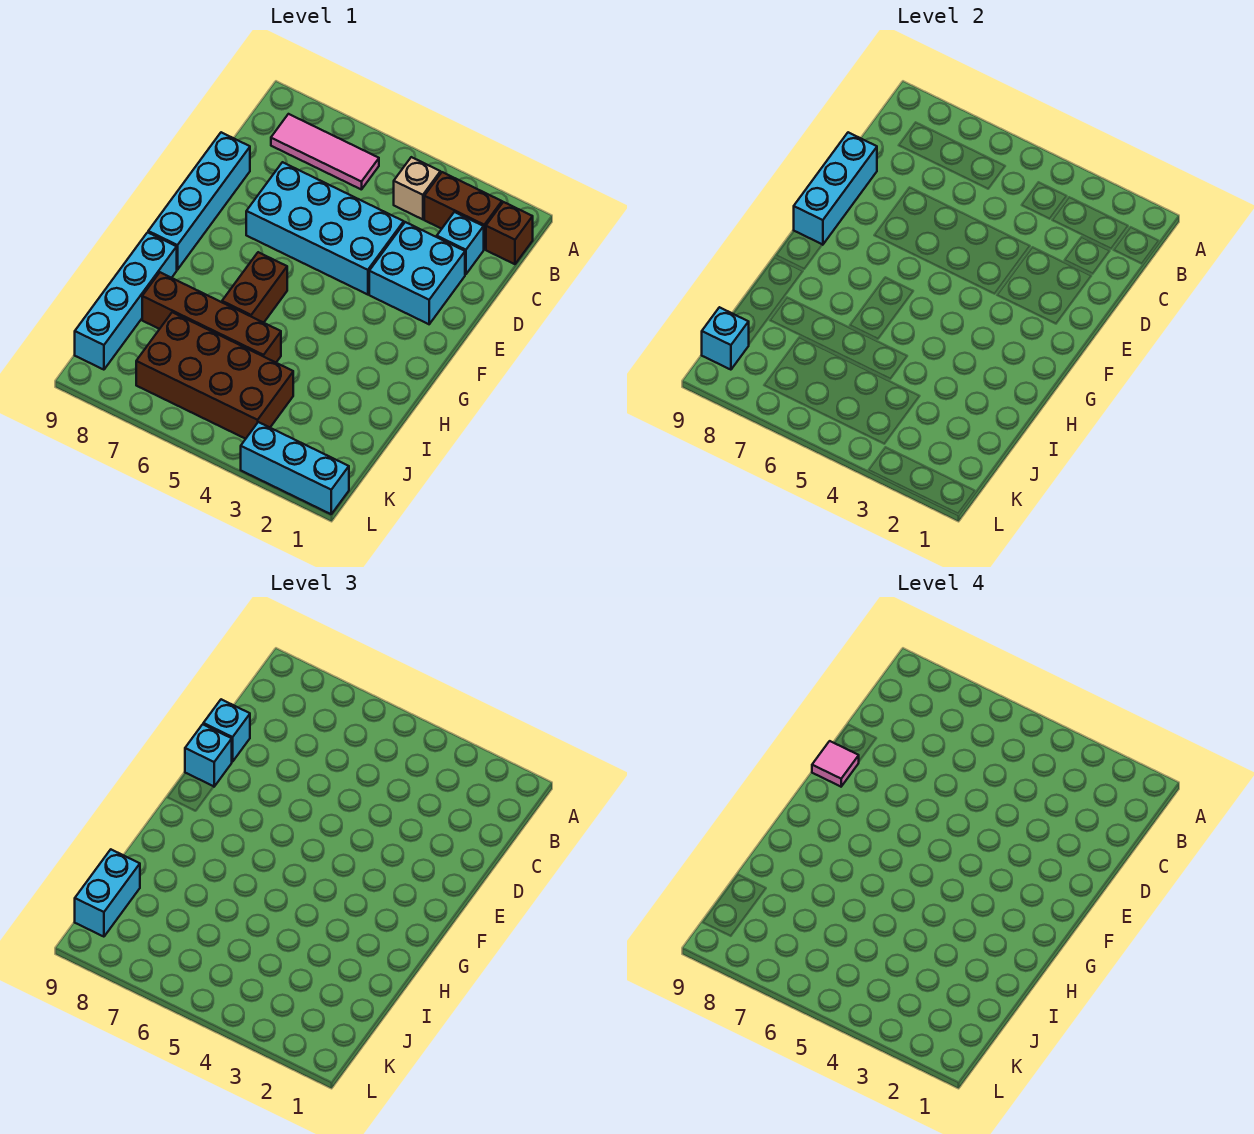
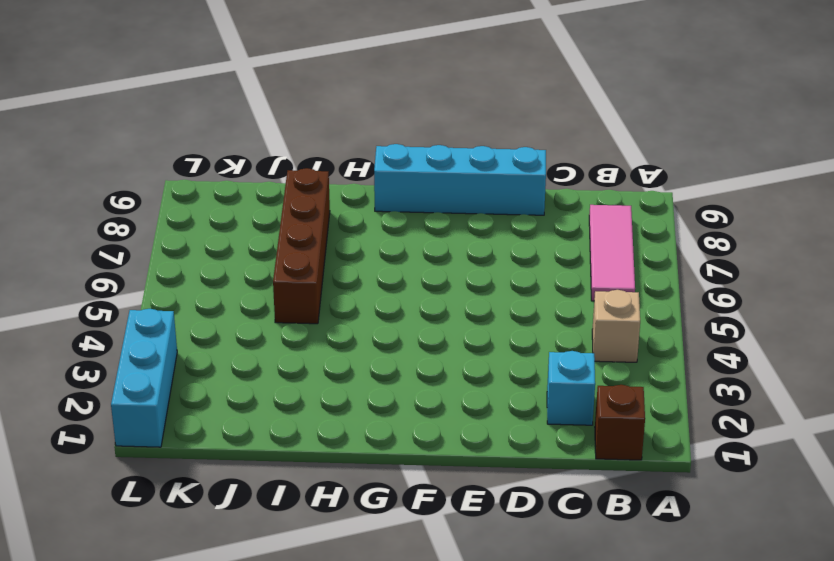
none -> brown 1x2 brick [424,172,502,249]
none -> cyan 2x2 brick [369,222,465,324]
none -> cyan 2x4 brick [246,162,404,295]

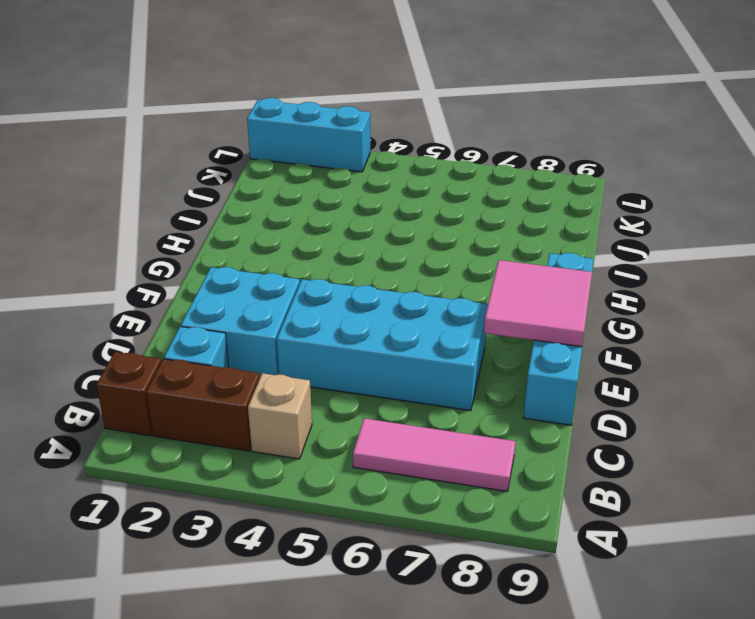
pink 2x2 tile [484,260,592,347] -> cyan 1x3 brick [794,132,877,245]
none -> brown 1x2 brick [222,252,287,323]
none -> cyan 1x4 brick [75,232,177,370]
none -> brown 1x4 brick [142,272,281,362]

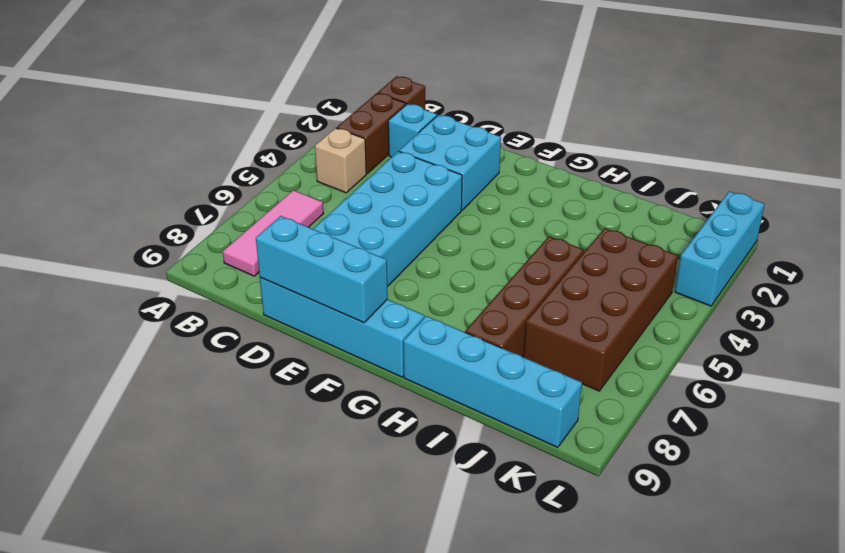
none -> brown 1x2 brick [222,252,287,323]
none -> cyan 1x1 brick [702,307,749,370]
none -> cyan 1x1 brick [203,699,250,762]

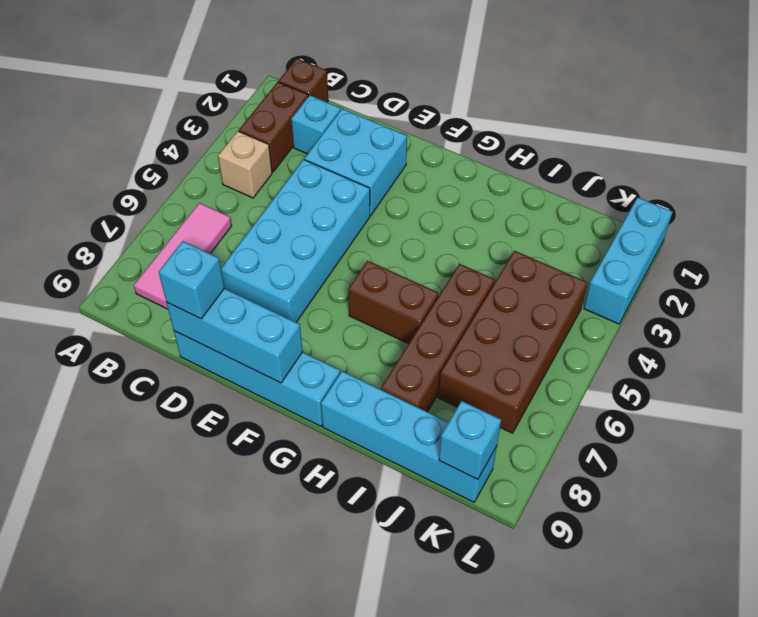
none -> cyan 1x1 brick [185,724,232,786]
none -> cyan 1x2 brick [75,850,140,937]
none -> pink 1x1 tile [812,741,859,787]

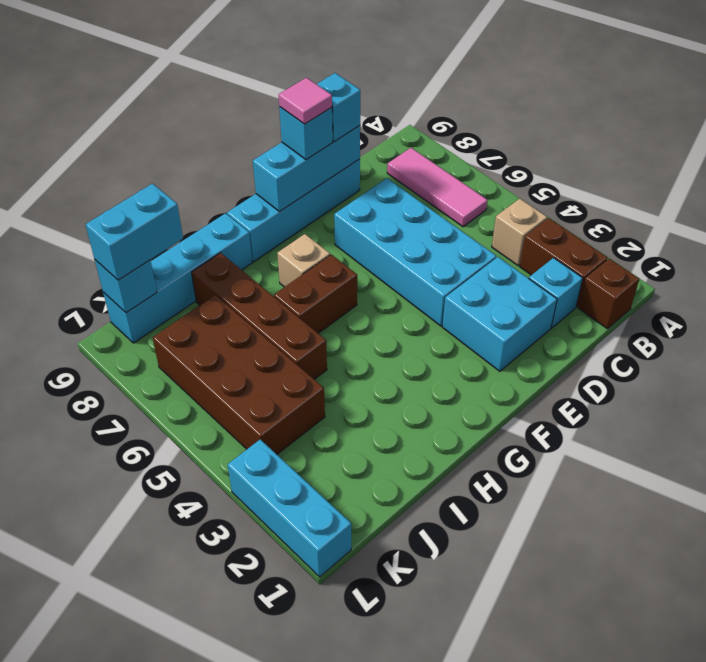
tan 1x1 brick [277,234,330,287] -> none

